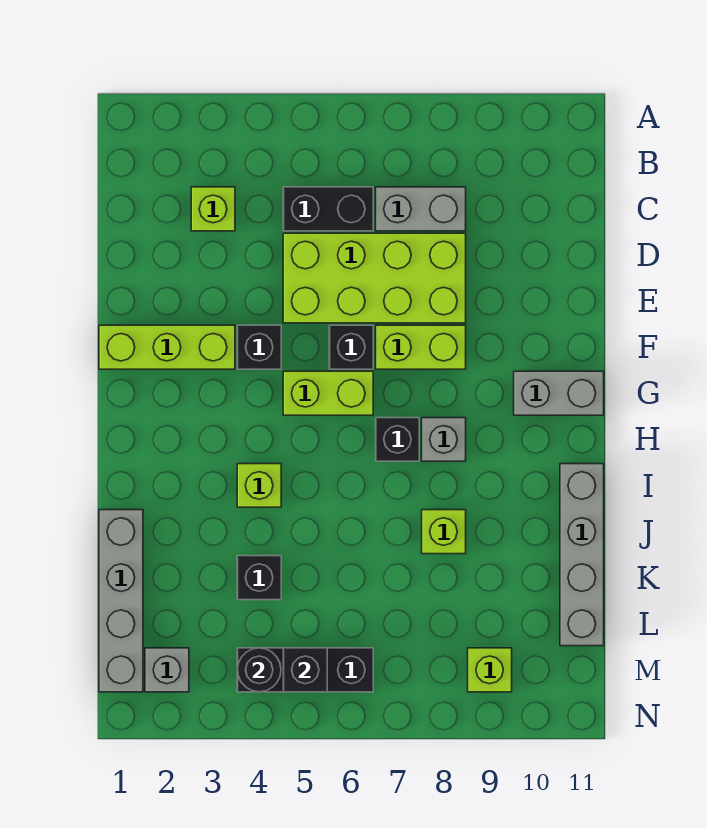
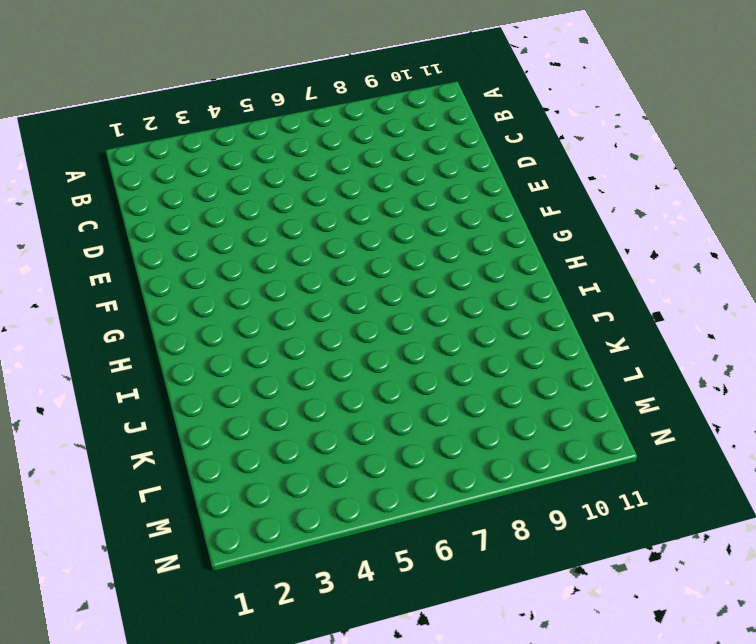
none -> lime 1x1 brick [191,187,235,231]
none -> black 1x2 brick [283,187,373,231]
none -> grey 1x2 brick [376,187,466,231]

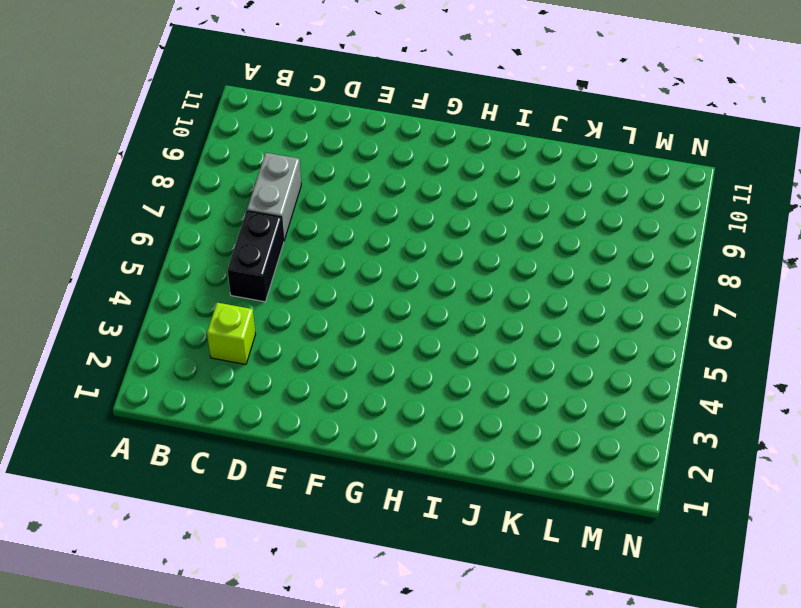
none -> lime 2x4 brick [283,233,466,323]
none -> lime 1x3 brick [99,325,235,369]
none -> black 1x1 brick [237,325,281,369]

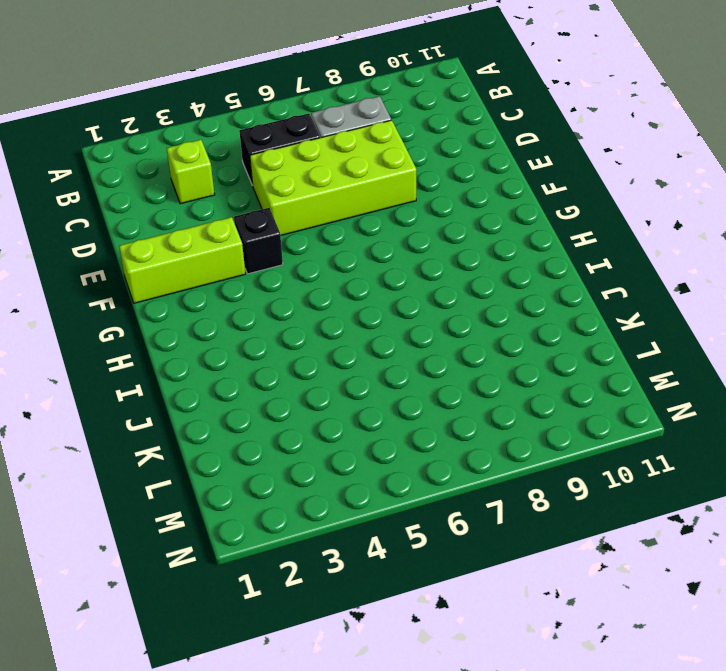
none -> black 1x1 brick [329,325,373,369]
none -> lime 1x2 brick [376,325,466,369]
none -> lime 1x2 brick [283,371,373,415]

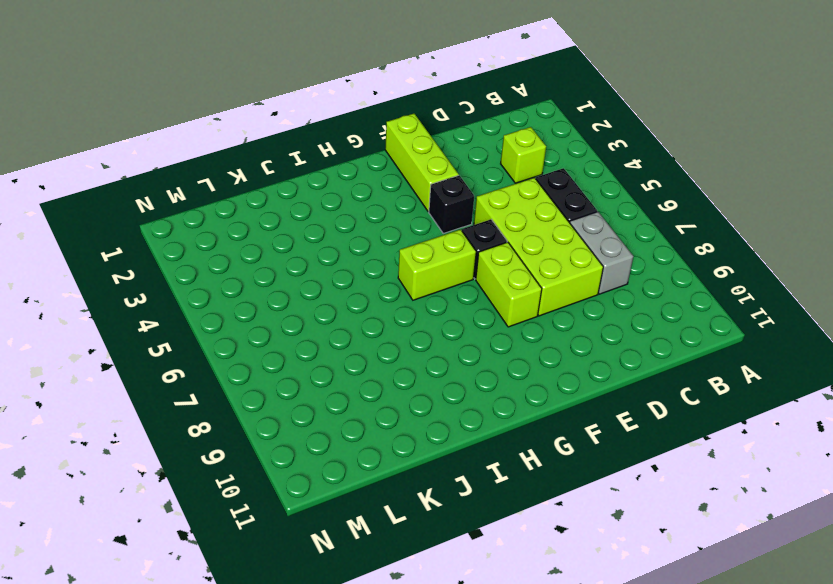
lime 1x2 brick [398,230,476,300] -> lime 1x2 brick turned to [283,371,373,415]
none -> grey 1x2 brick [514,371,604,415]
none -> black 1x1 brick [376,418,419,461]
none -> grey 1x1 brick [422,418,466,461]

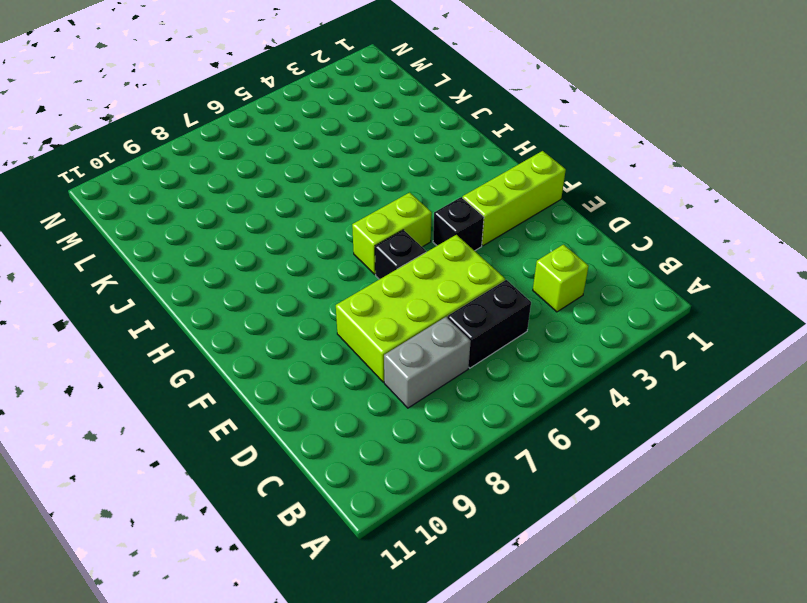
none -> lime 1x2 brick [376,325,466,369]
none -> grey 1x2 brick [514,371,604,415]
none -> black 1x1 brick [376,418,419,461]

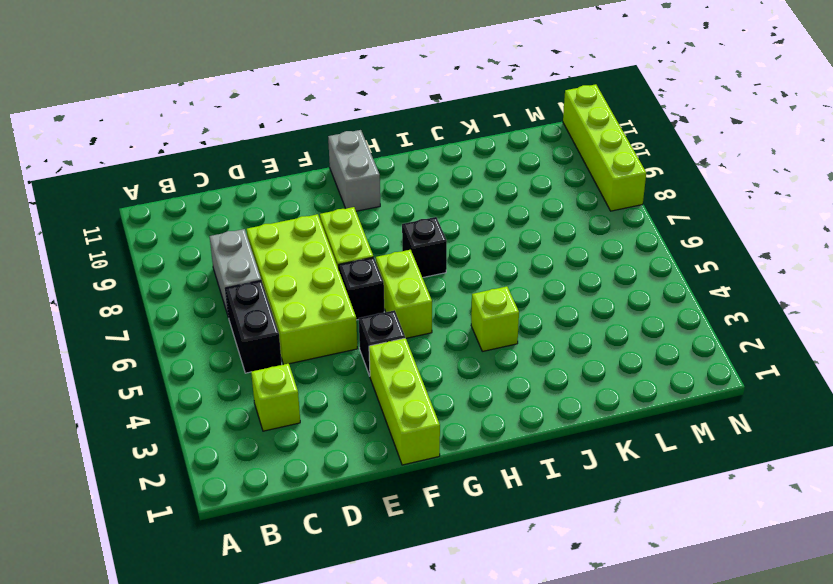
lime 1x4 brick [563,84,646,211] -> none
none -> grey 1x1 brick [422,418,466,461]
none -> grey 1x4 brick [560,464,604,646]
none -> grey 1x4 brick [99,510,143,692]

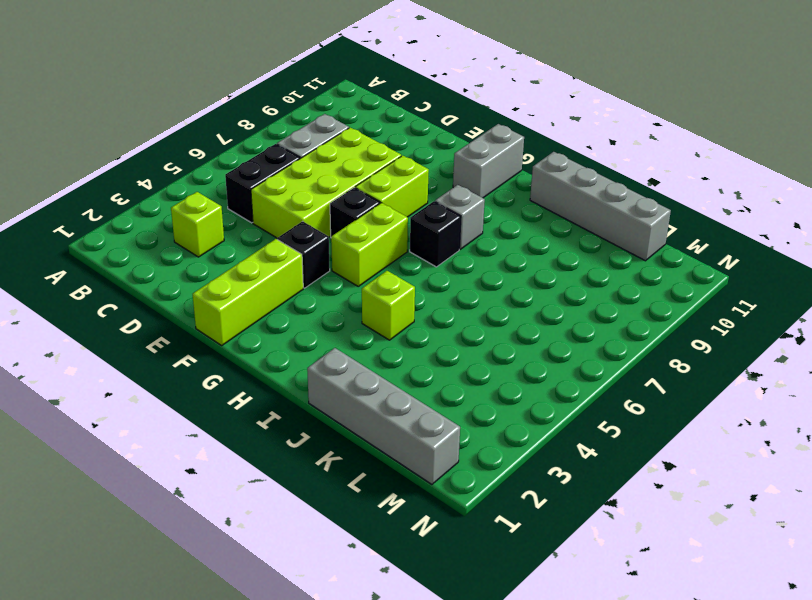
none -> lime 1x1 brick [422,510,466,554]
none -> black 1x1 brick [237,556,281,600]
none -> grey 1x1 brick [145,648,189,692]

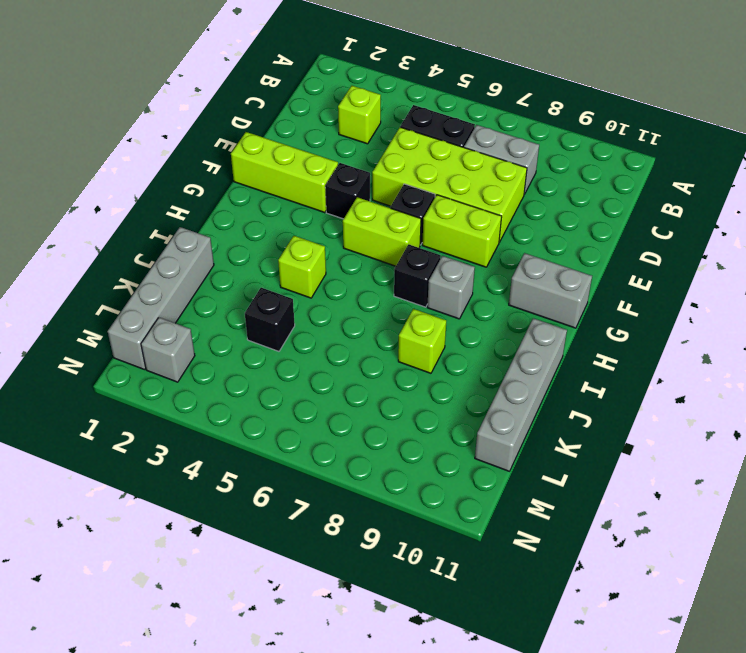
none -> black 1x3 brick [237,648,373,692]
none -> lime 1x1 brick [468,648,512,692]
none -> black 1x1 round brick [237,648,281,692]

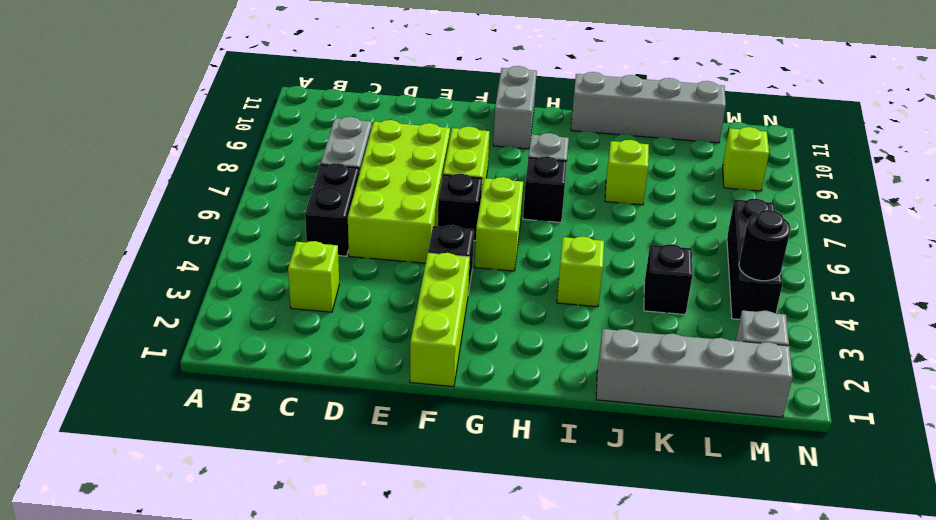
none -> black 1x1 brick [283,648,327,692]

